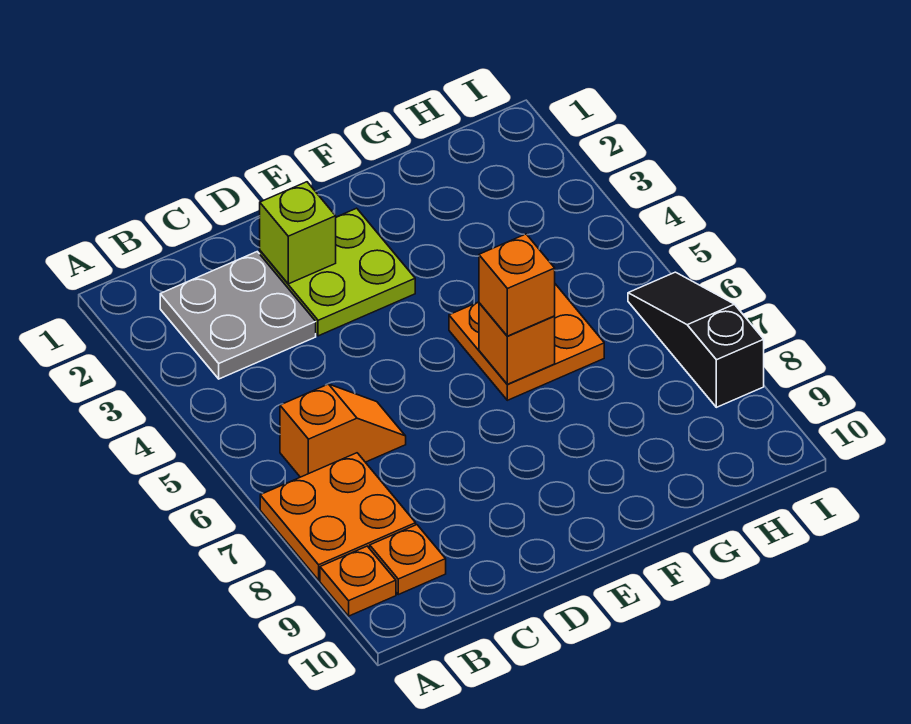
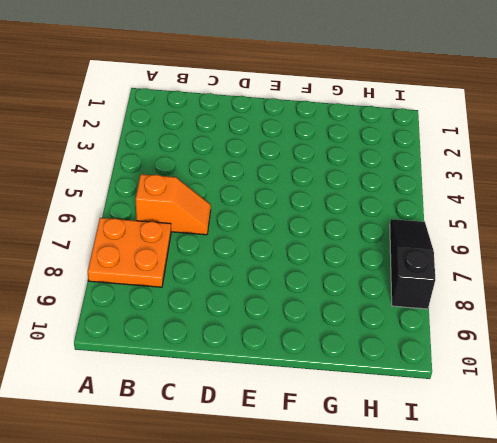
none -> orange 1x1 plate [320,546,396,616]
none -> grey 2x2 plate [160,252,316,379]

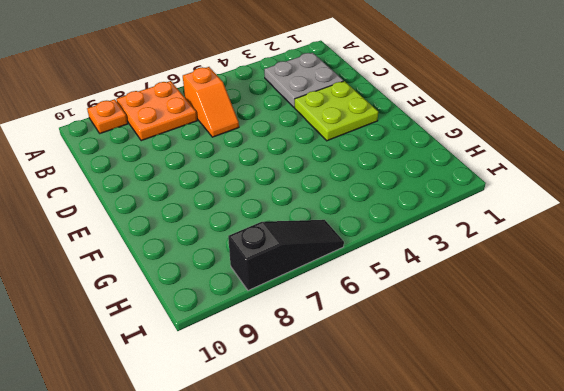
none -> orange 1x1 plate [370,525,446,595]
none -> orange 2x2 plate [449,284,604,400]

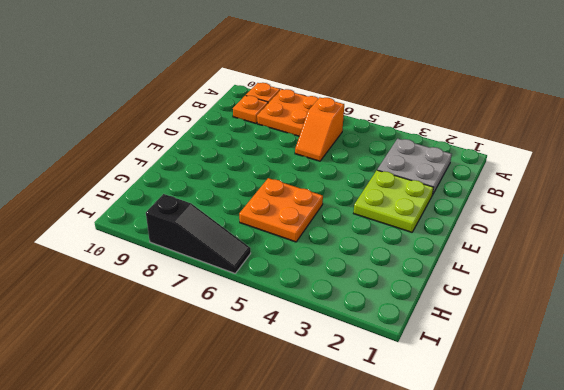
none -> lime 1x1 brick [260,182,336,284]
none -> orange 1x1 brick [479,303,555,384]

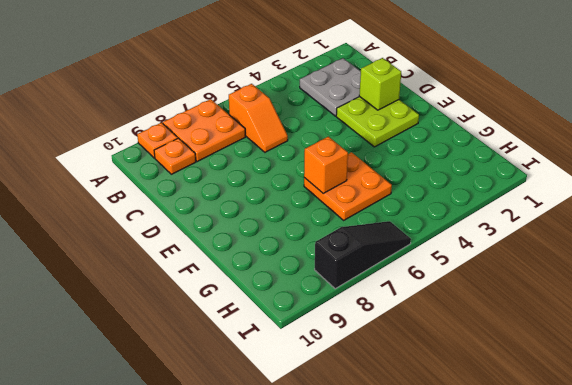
none -> orange 1x1 brick [479,234,555,336]

